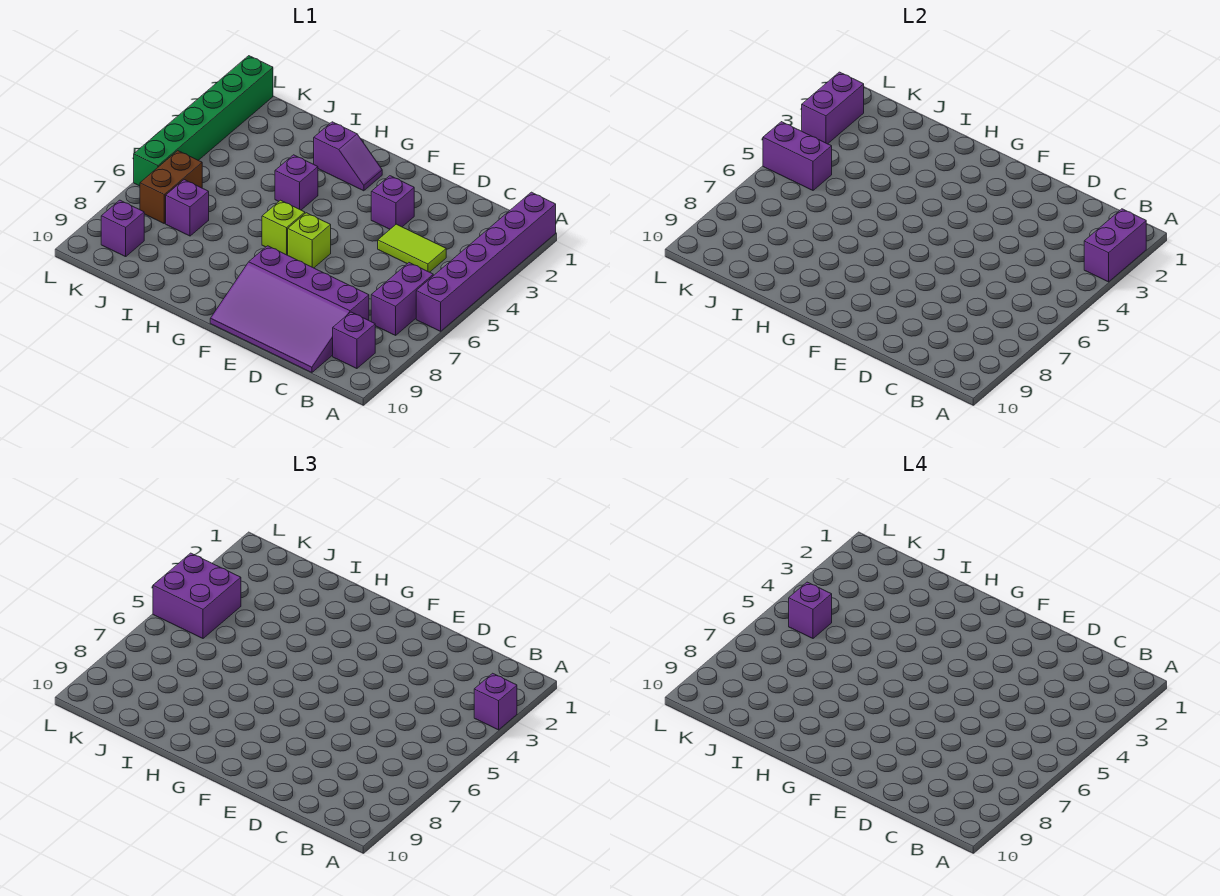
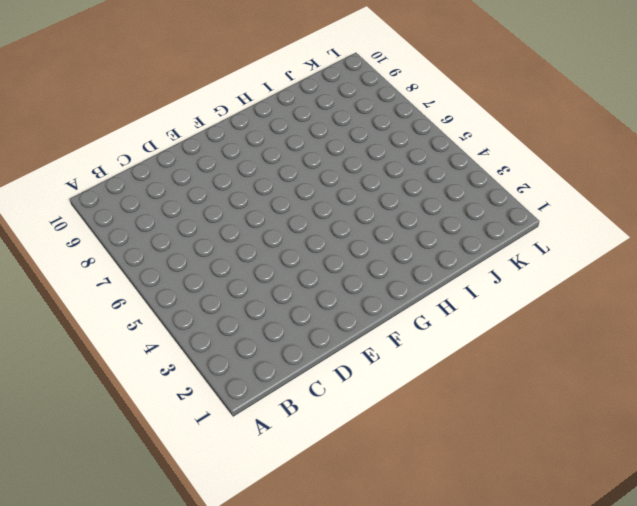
none -> purple 1x6 brick [416,192,556,331]
none -> purple 1x2 brick [371,263,433,335]
none -> purple 1x1 brick [333,312,375,369]

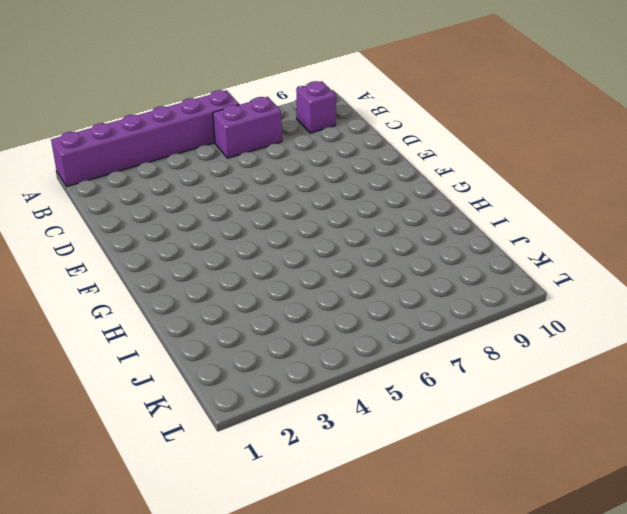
none -> lime 1x2 tile [378,224,446,272]
none -> purple 3x4 slope [210,246,369,373]
none -> purple 1x1 brick [371,176,414,229]

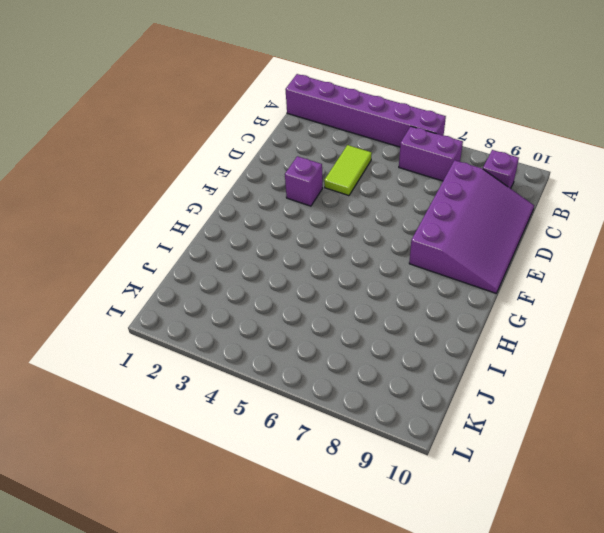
none -> lime 1x1 brick [288,213,331,268]
none -> purple 1x2 slope [314,122,382,191]
none -> lime 1x1 brick [262,200,305,255]

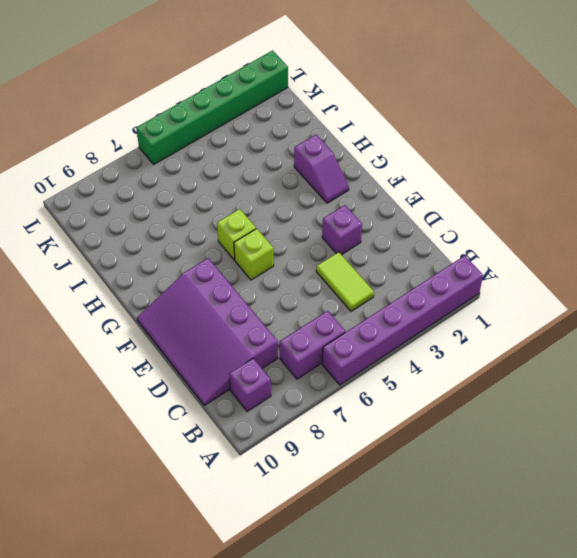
none -> purple 1x1 brick [275,155,318,210]
none -> purple 1x1 brick [166,180,209,236]
none -> brown 1x2 brick [140,151,202,223]

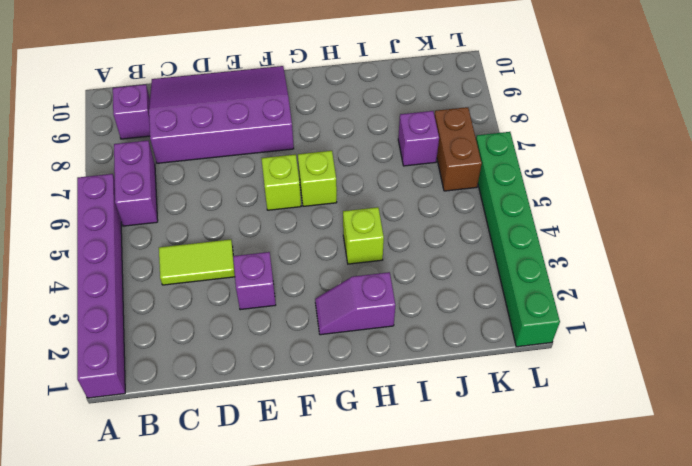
lime 1x1 brick [343,207,384,264] -> purple 1x1 brick [275,155,318,210]
none -> purple 1x1 brick [101,200,144,257]
none -> purple 1x2 brick [1084,209,1146,282]
none -> purple 1x2 brick [763,122,832,190]

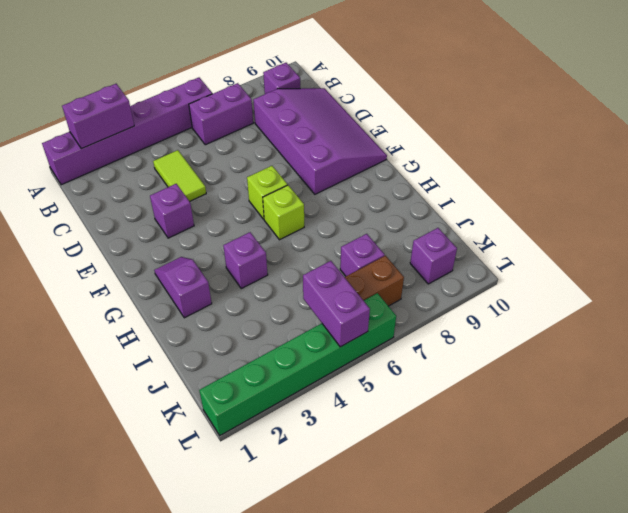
none -> purple 1x2 brick [802,72,864,144]
none -> purple 1x1 brick [474,673,517,730]
none -> purple 2x2 brick [153,553,241,638]

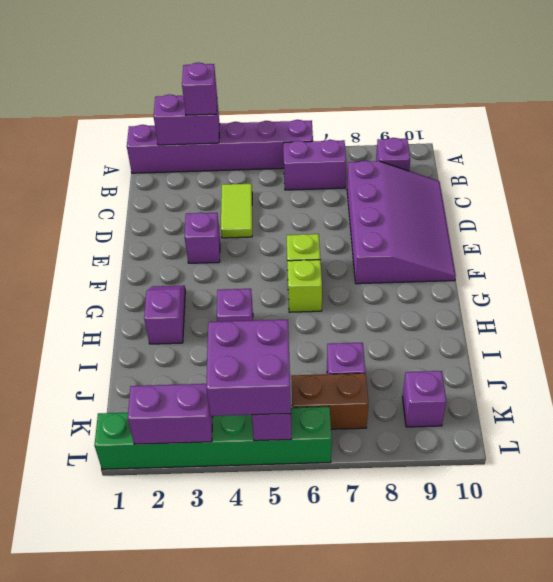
none -> purple 1x1 brick [789,582,832,638]

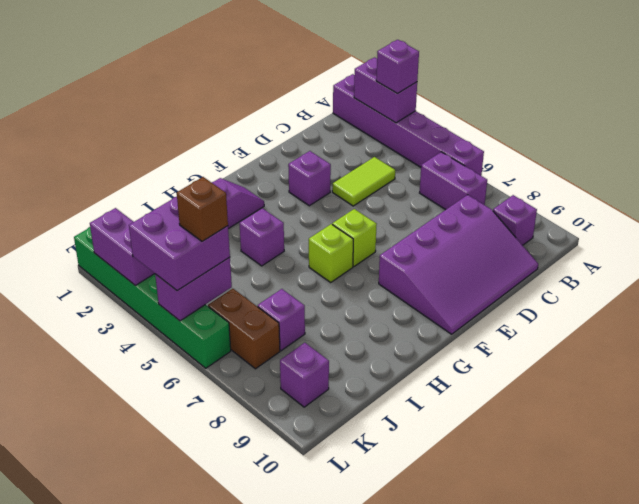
brown 1x1 brick [177,177,228,241] -> purple 1x1 brick [789,582,832,638]

